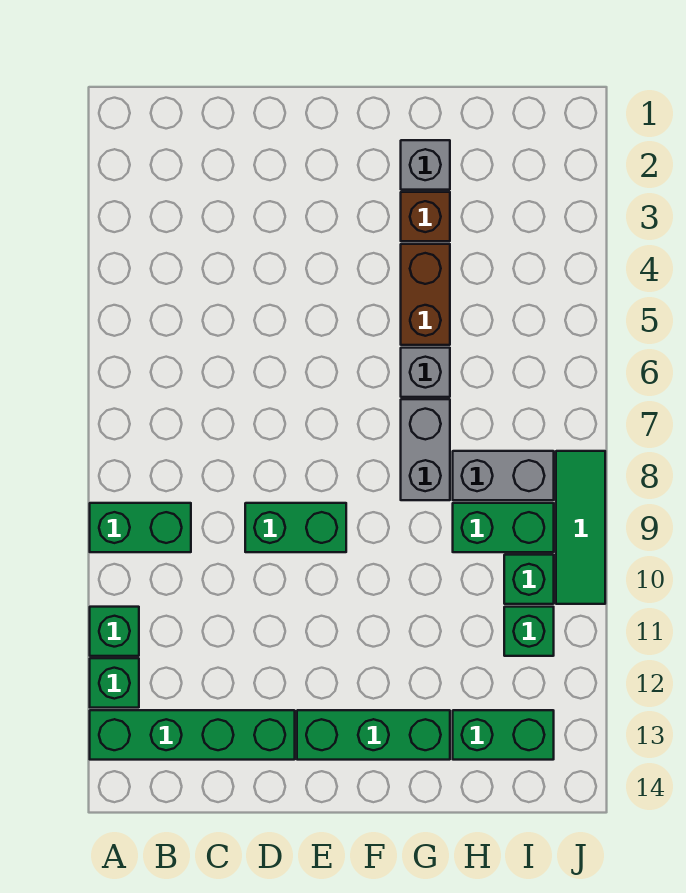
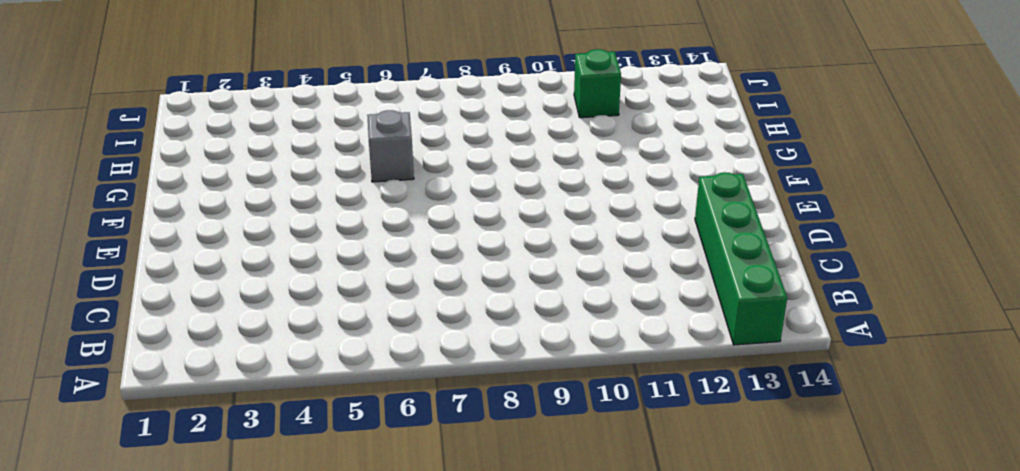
none -> green 1x2 brick [90,503,191,552]
none -> green 1x1 brick [90,607,139,656]
none -> green 1x1 brick [90,658,139,708]

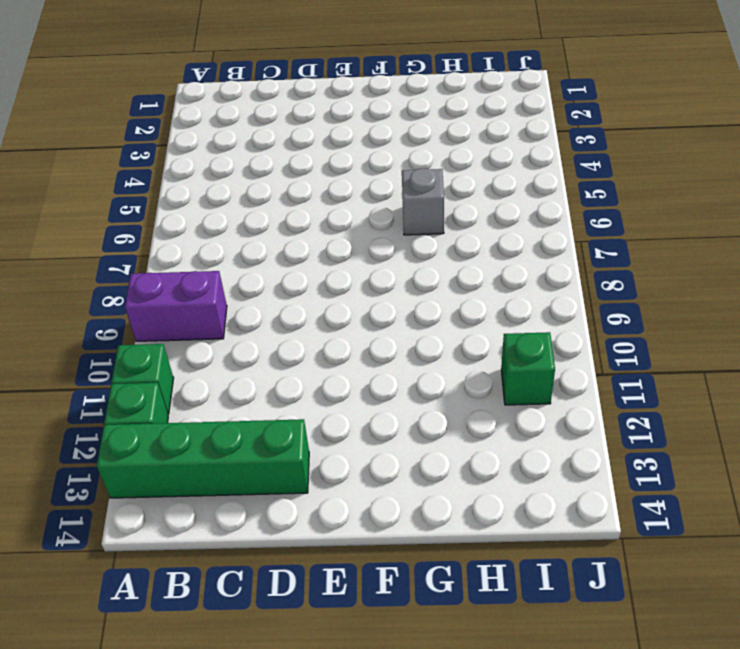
purple 1x2 brick [125,271,227,341] -> green 1x2 brick [90,503,191,552]
none -> green 1x2 brick [245,503,346,552]
none -> green 1x3 brick [297,710,450,760]
none -> grey 1x1 brick [401,140,450,190]

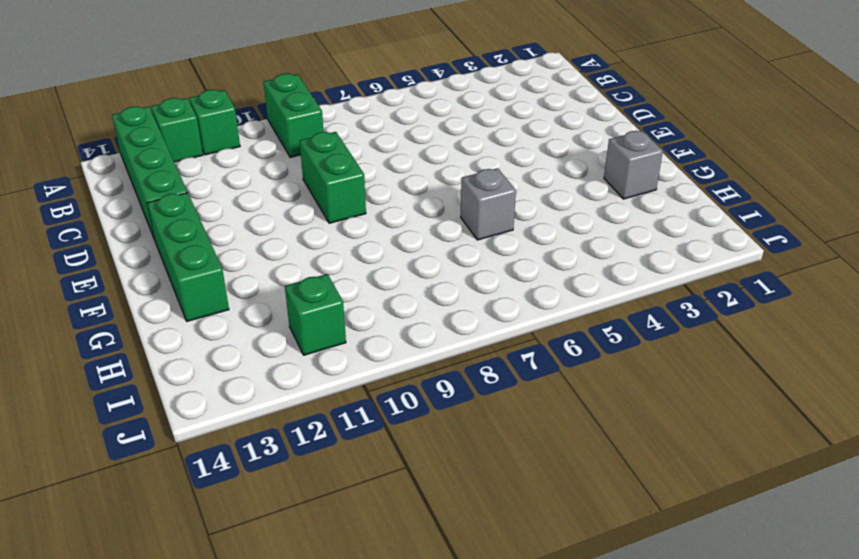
none -> brown 1x1 brick [401,192,450,241]
none -> brown 1x2 brick [401,244,450,345]
none -> grey 1x2 brick [401,399,450,500]

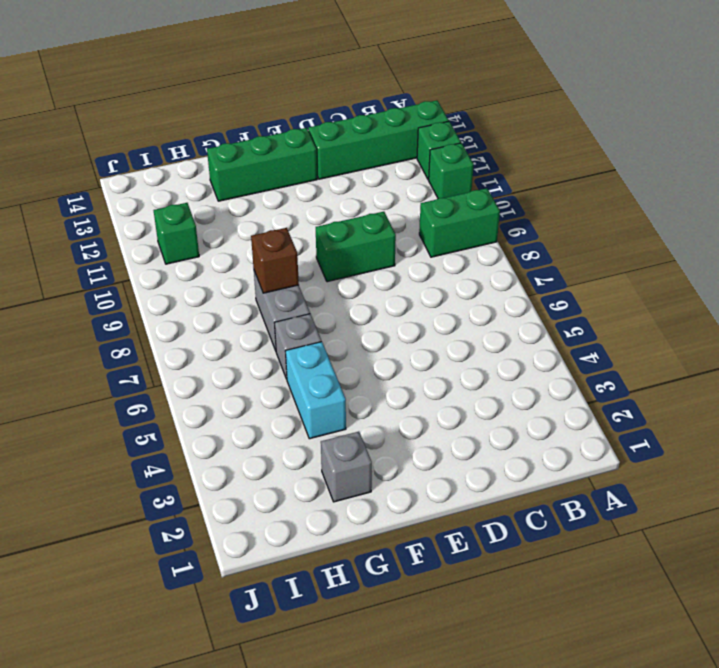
cyan 1x2 brick [285,342,346,439] -> brown 1x2 brick [401,244,450,345]
brown 1x1 brick [251,228,299,293] -> brown 1x1 brick moved to [401,192,450,241]
none -> grey 1x2 brick [453,451,554,500]
none -> green 1x2 brick [453,503,554,552]
none -> green 1x2 brick [453,710,554,760]

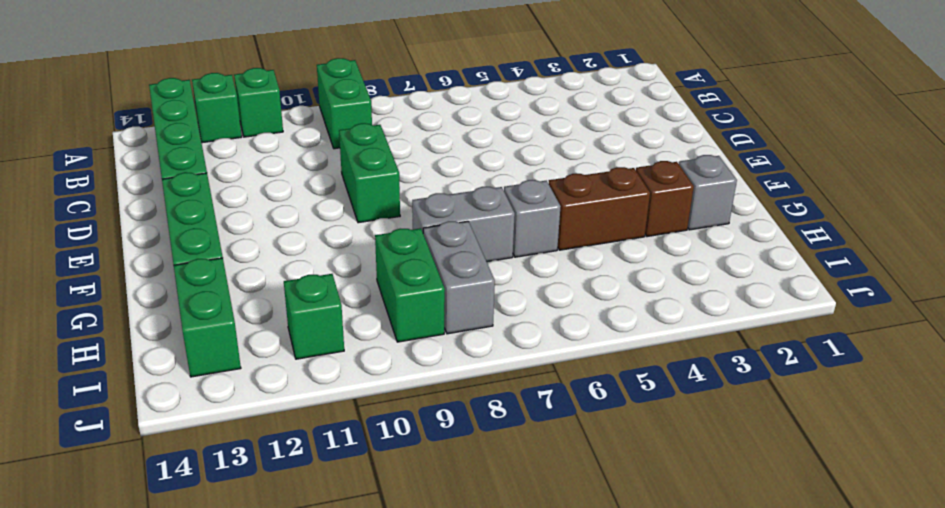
none -> green 1x1 brick [504,555,554,604]
none -> green 1x3 tile [556,451,605,604]

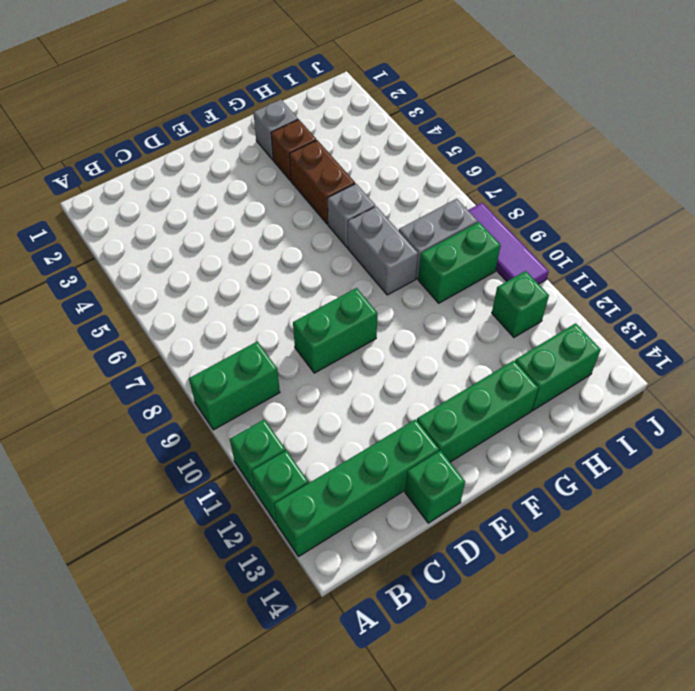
green 1x1 brick [405,451,465,523] -> green 1x1 brick moved to [504,555,554,604]
purple 1x3 tile [468,203,549,284] -> green 1x3 tile [556,451,605,604]

